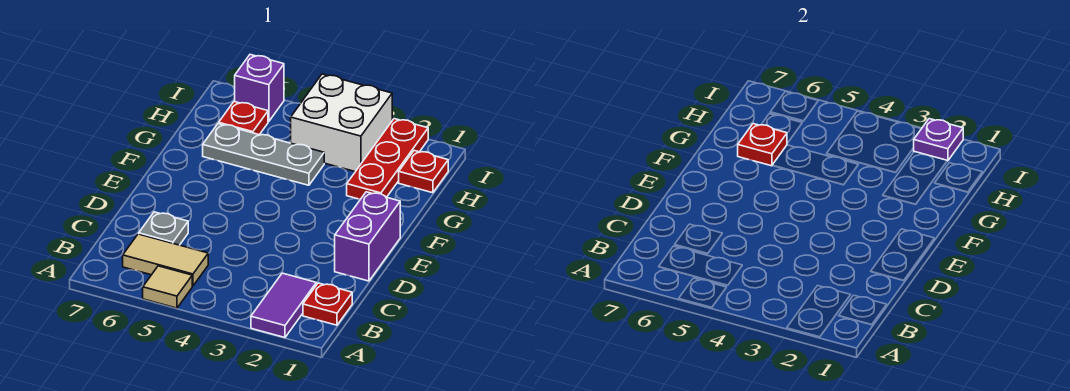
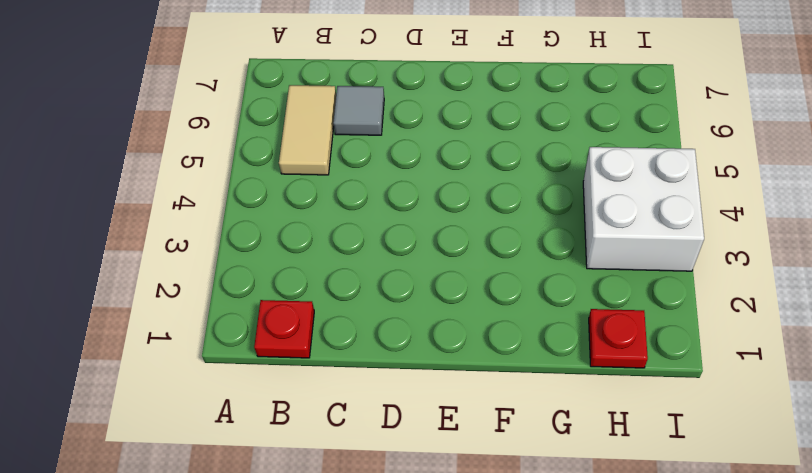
grey 1x1 tile [333,86,384,135] -> grey 1x1 plate [139,212,188,245]
none -> purple 1x2 tile [251,273,316,338]
none -> tan 1x1 tile [143,266,192,308]
none -> purple 1x2 brick [335,192,400,281]

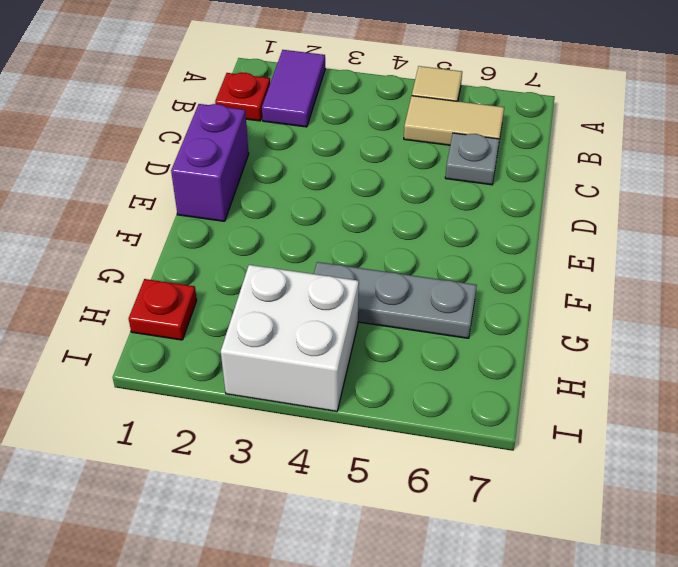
none -> red 1x3 plate [347,119,428,199]
none -> red 1x1 plate [219,101,268,135]
none -> purple 1x1 brick [235,55,284,122]

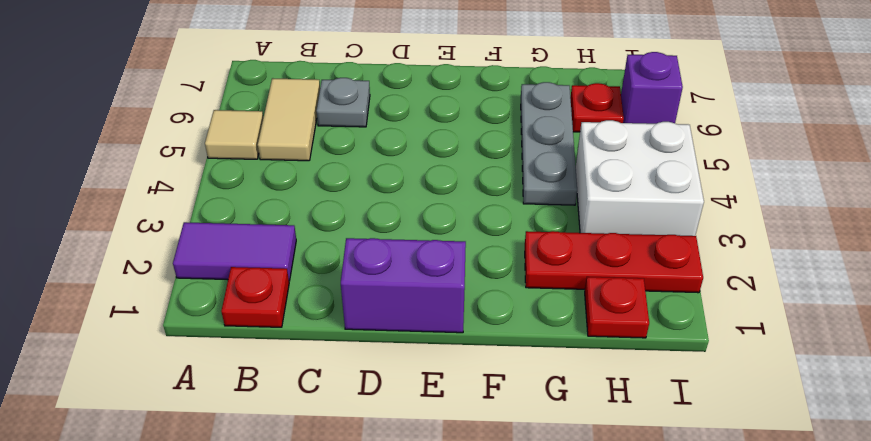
none -> red 1x1 plate [738,124,787,166]
none -> purple 1x1 plate [914,119,963,161]

